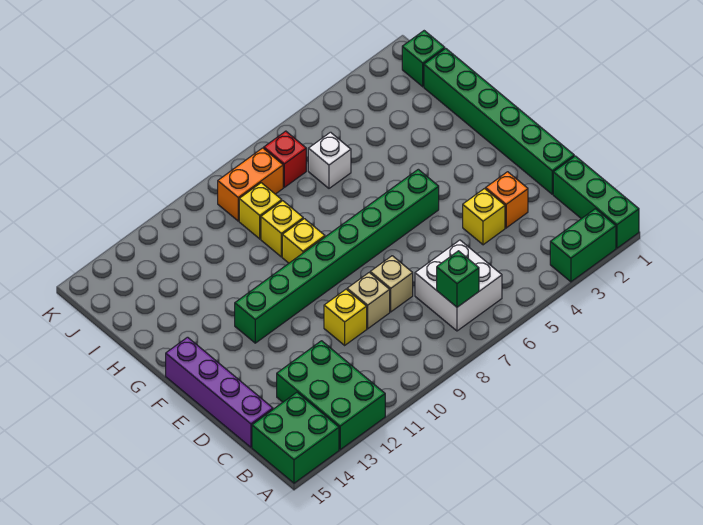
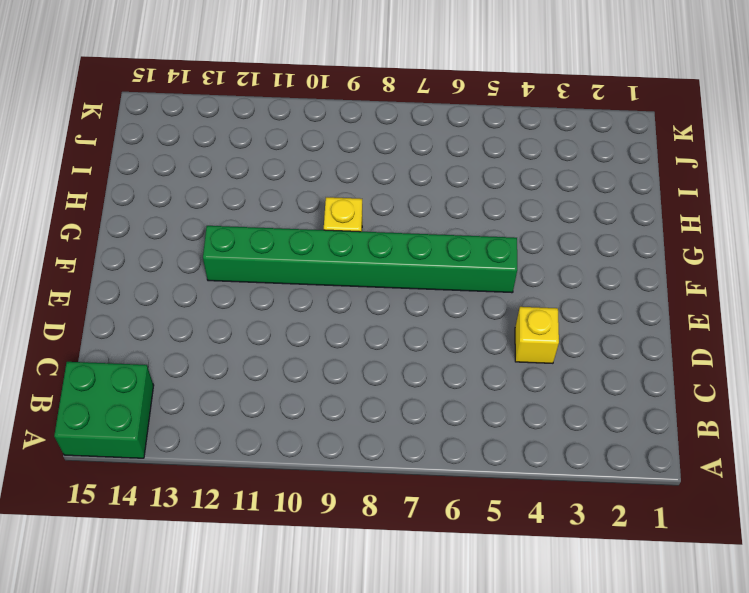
none -> green 1x3 brick [553,156,639,248]
none -> green 1x2 brick [550,209,616,282]
none -> green 2x3 brick [277,341,385,450]

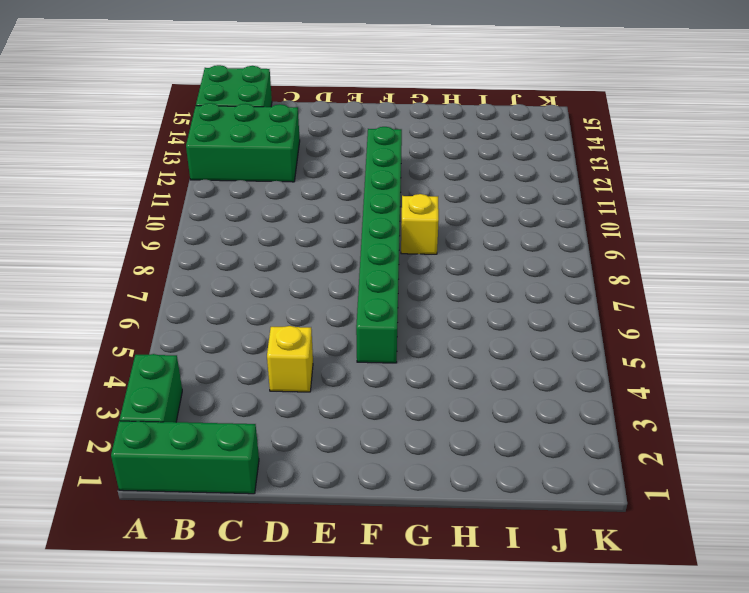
none -> white 2x2 brick [415,240,502,331]
none -> purple 1x4 brick [166,337,273,447]
none -> green 1x6 brick [424,48,574,194]

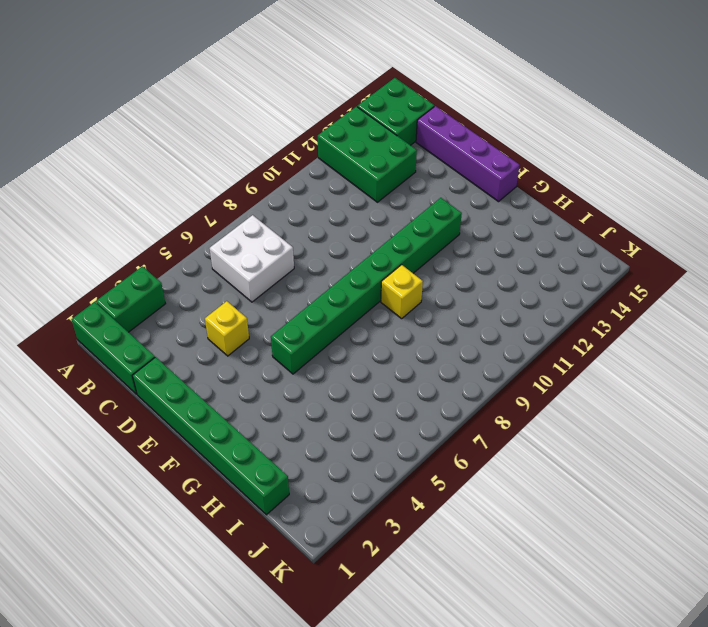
none -> orange 1x1 brick [486,172,528,228]
none -> tan 1x1 brick [370,256,413,312]
none -> tan 1x1 brick [347,273,390,329]

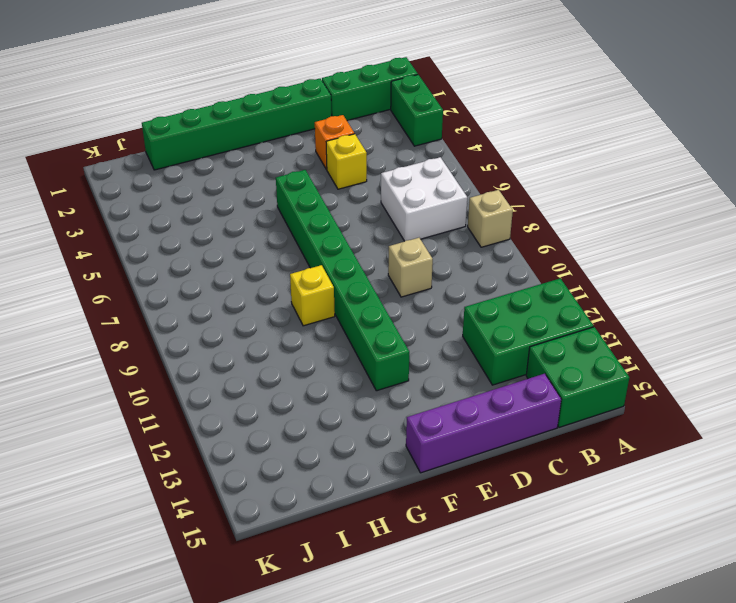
tan 1x1 brick [468,190,513,247] -> tan 1x1 brick moved to [370,256,413,312]
none -> yellow 1x1 brick [324,289,367,345]
none -> yellow 1x1 brick [261,201,303,257]
none -> white 1x1 brick [308,132,351,188]

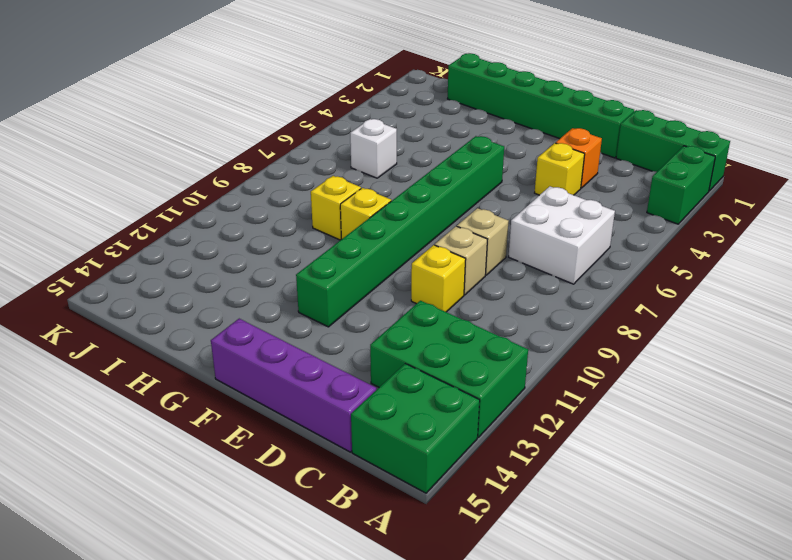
none -> yellow 1x1 brick [239,183,282,239]
none -> green 1x1 brick [402,31,445,87]
none -> red 1x1 brick [264,131,306,187]

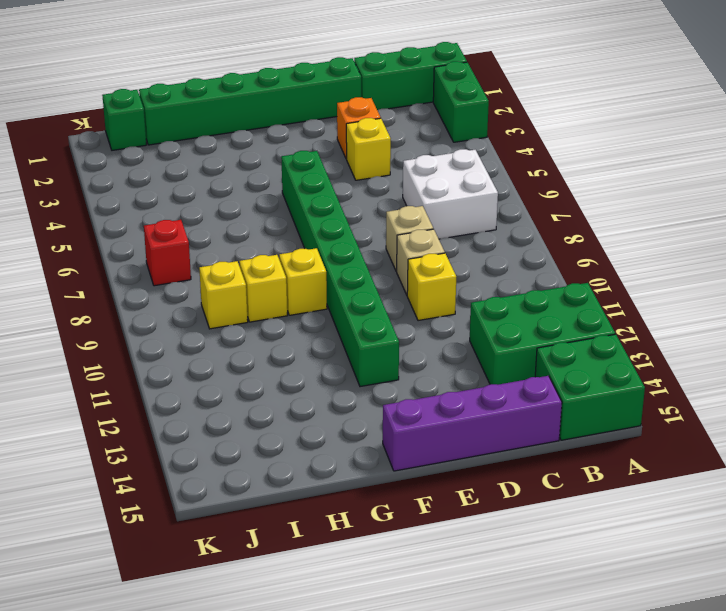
none -> white 1x1 brick [308,132,351,188]
none -> orange 1x2 brick [218,148,283,221]
none -> green 1x1 brick [437,251,479,307]

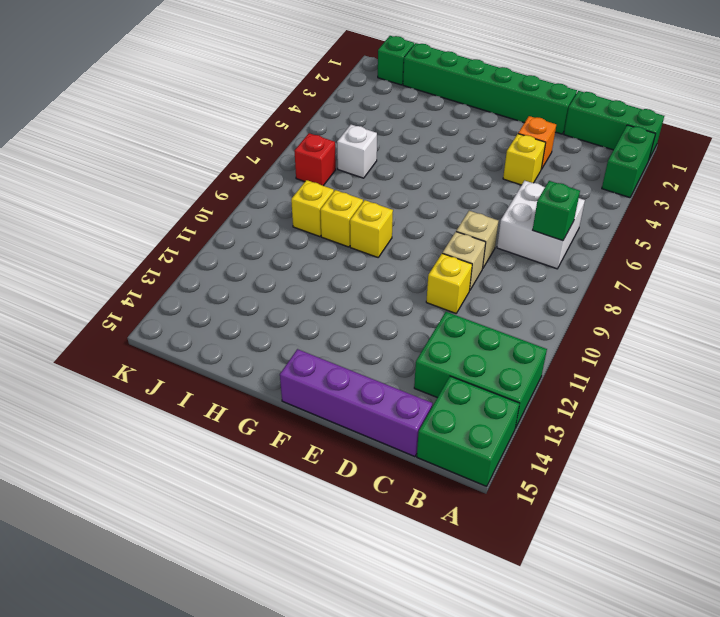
none -> green 1x8 brick [235,169,439,343]
none -> orange 1x2 brick [218,148,283,221]

